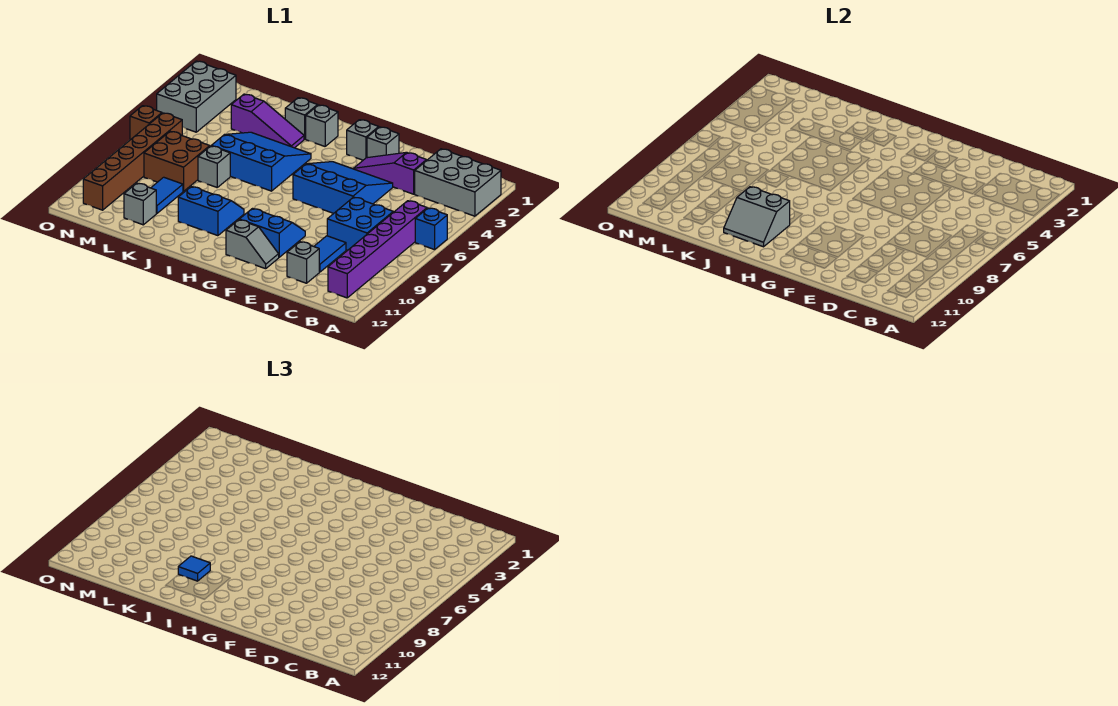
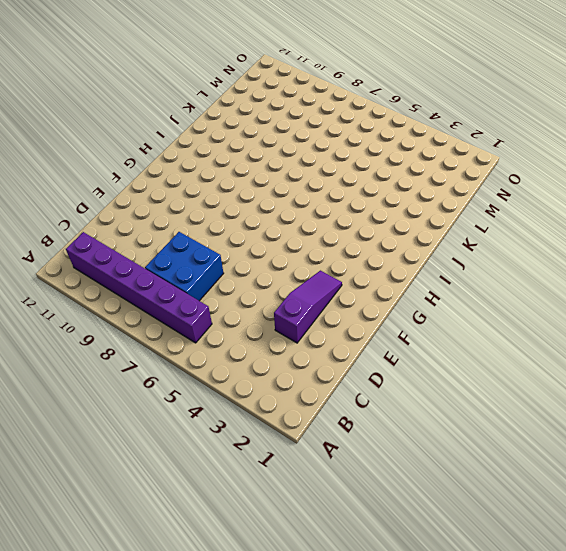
none -> grey 2x3 brick [415,149,501,216]
none -> blue 1x1 brick [415,208,447,250]
none -> blue 1x2 tile [314,236,346,272]

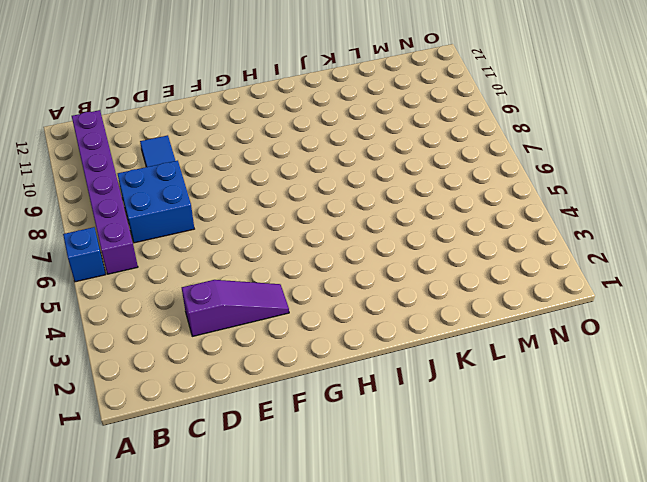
none -> grey 2x3 brick [415,149,501,216]
none -> grey 1x1 brick [287,242,319,283]
none -> blue 3x3 slope [293,162,393,213]

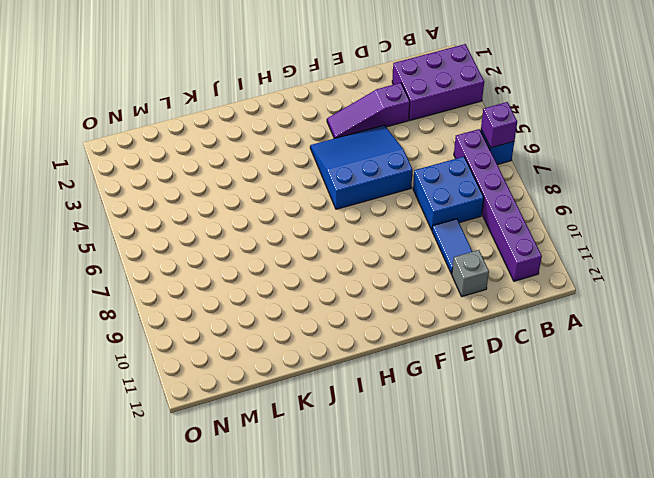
purple 2x3 brick [392,44,484,120] -> grey 2x3 brick [415,149,501,216]
purple 1x1 brick [481,102,517,148] -> none
none -> grey 1x1 brick [367,127,399,158]
none -> blue 2x2 slope [239,208,305,257]
none -> grey 1x2 slope [226,220,279,269]

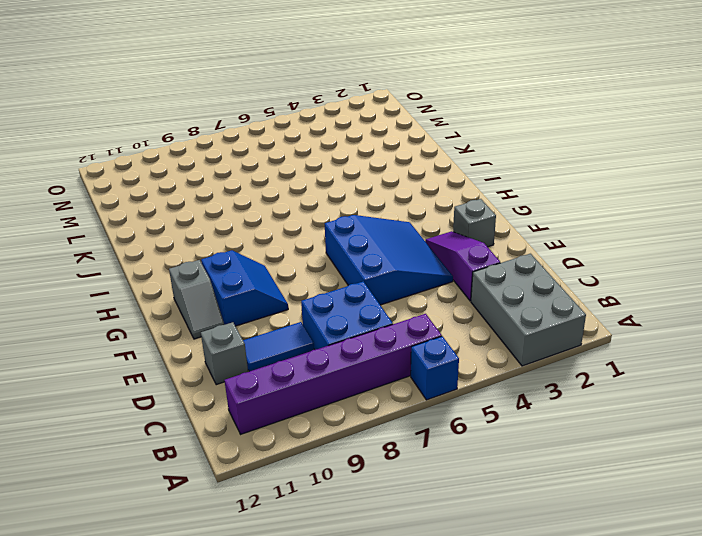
none -> grey 1x1 brick [347,120,379,160]
none -> grey 1x1 brick [306,105,338,146]
none -> blue 3x3 slope [212,132,311,191]

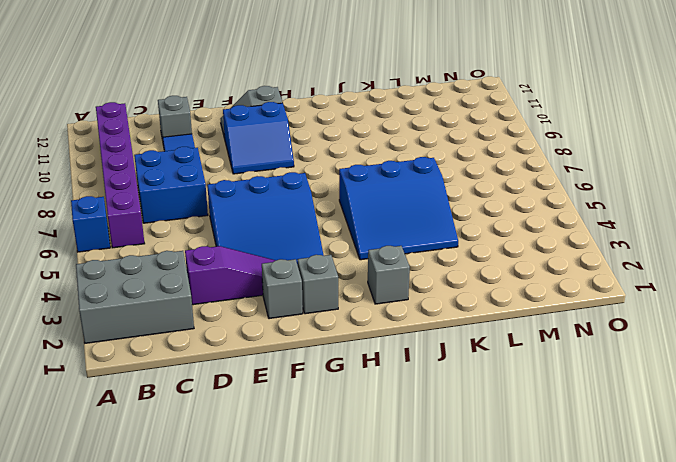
none -> blue 2x2 slope [178,186,244,236]
none -> grey 1x1 brick [285,98,318,139]
none -> purple 1x3 slope [231,94,304,148]

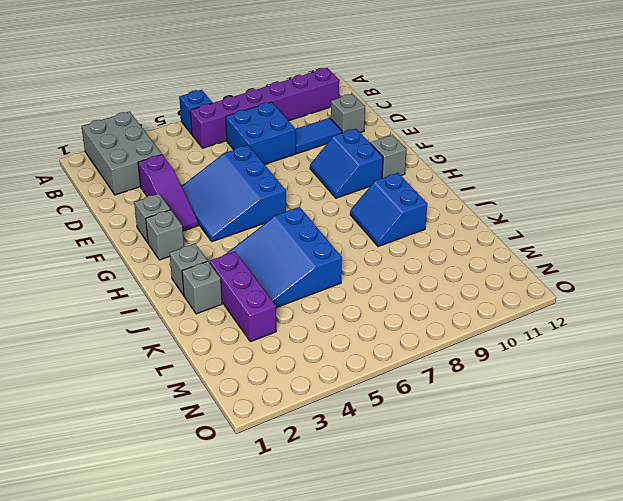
purple 1x3 brick [209,252,276,342] -> purple 1x3 slope [231,94,304,148]
none -> grey 1x1 brick [198,146,230,187]
none -> brown 2x2 brick [144,131,210,191]
none -> blue 1x2 tile [151,177,183,214]

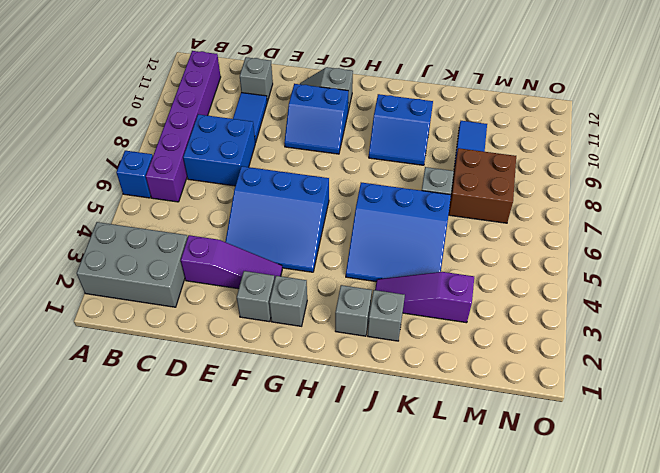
none -> grey 1x1 brick [124,183,156,225]
none -> grey 2x3 brick [157,61,236,132]
none -> brown 1x6 brick [83,113,182,210]

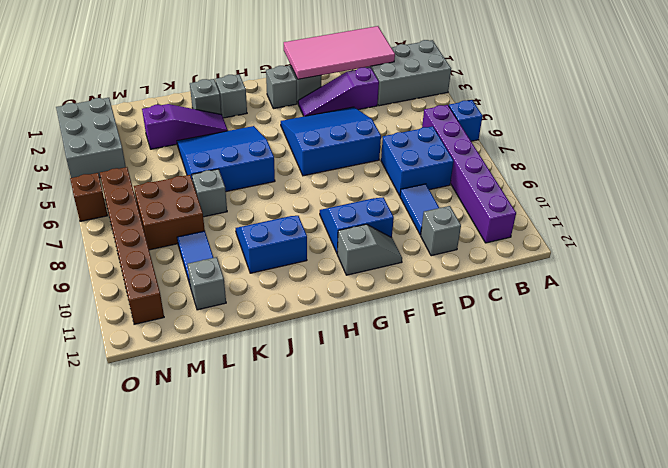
pink 2x4 tile [284,26,395,79] -> none
none -> grey 2x2 slope [724,187,790,247]
none -> blue 1x1 tile [178,556,210,581]

